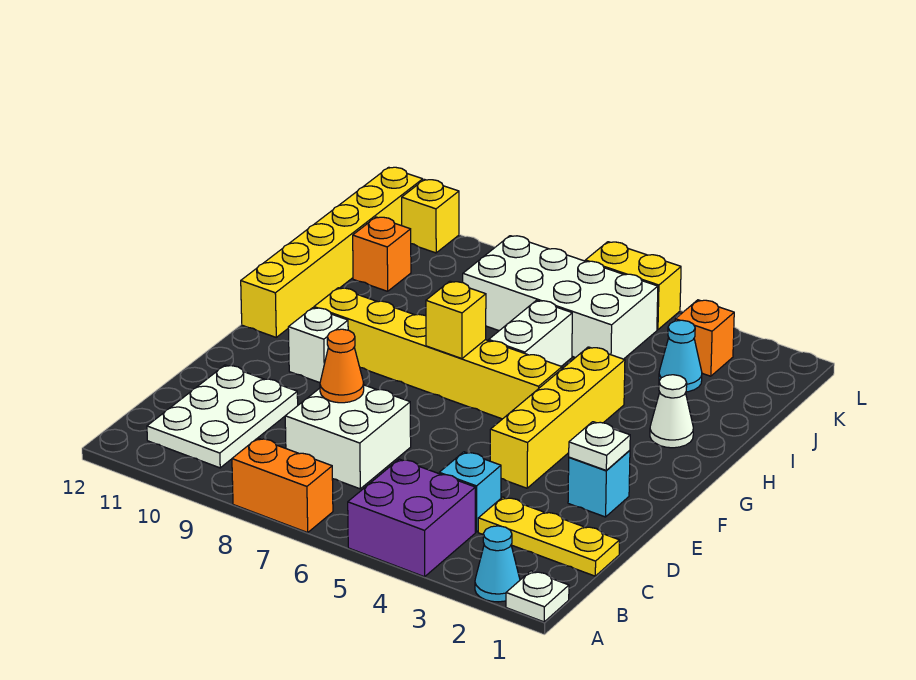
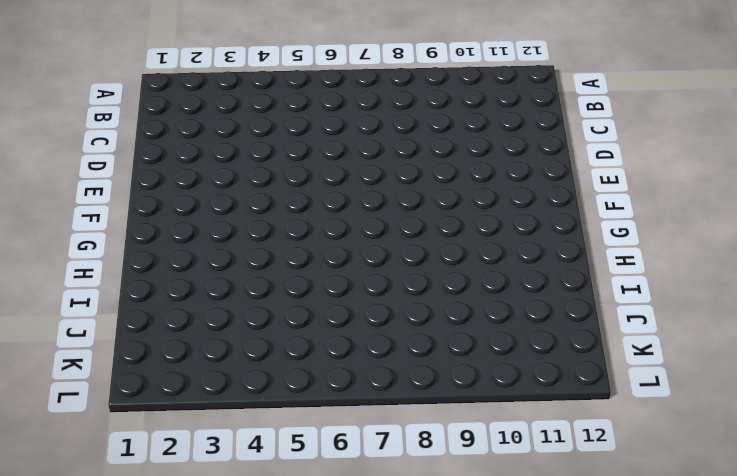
none -> white 1x1 plate [506,571,569,622]
none -> cyan 1x1 cone [475,526,520,602]
none -> purple 2x2 brick [348,459,475,577]

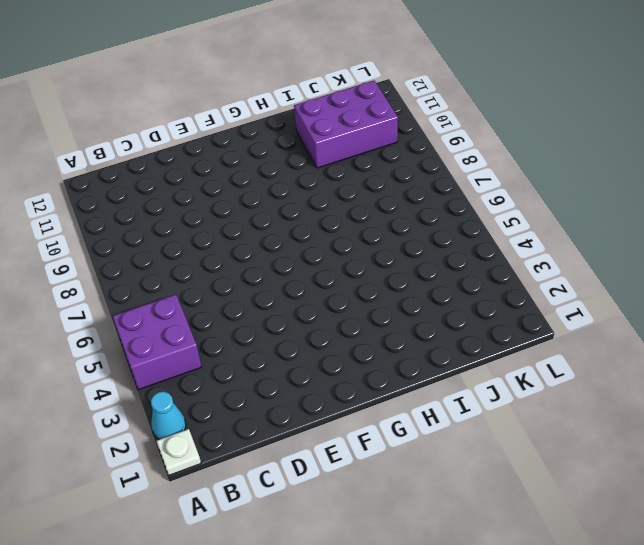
purple 2x3 brick [294,81,398,168] -> orange 1x1 brick [353,217,411,291]
none -> orange 1x2 brick [232,438,333,533]
none -> white 2x3 plate [147,365,298,468]
none -> yellow 1x3 plate [478,497,620,576]

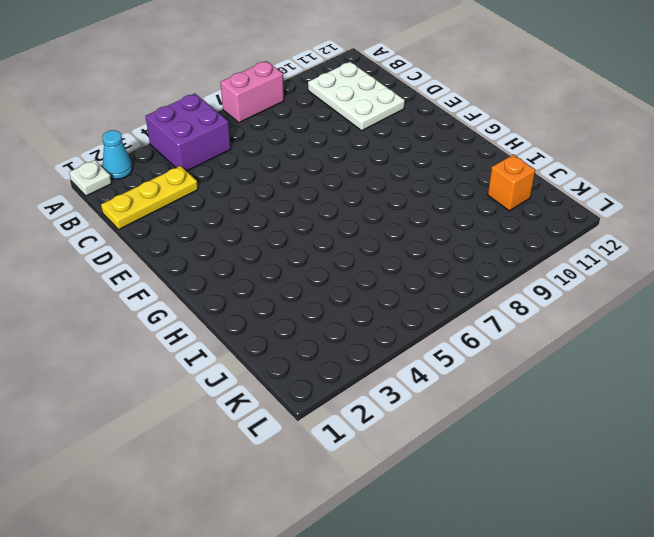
pink 1x2 brick [220,61,284,123] -> orange 1x2 brick [232,438,333,533]
none -> cyan 1x1 brick [439,452,501,532]
none -> white 2x2 brick [285,385,411,489]
none -> cyan 1x1 brick [568,450,630,517]

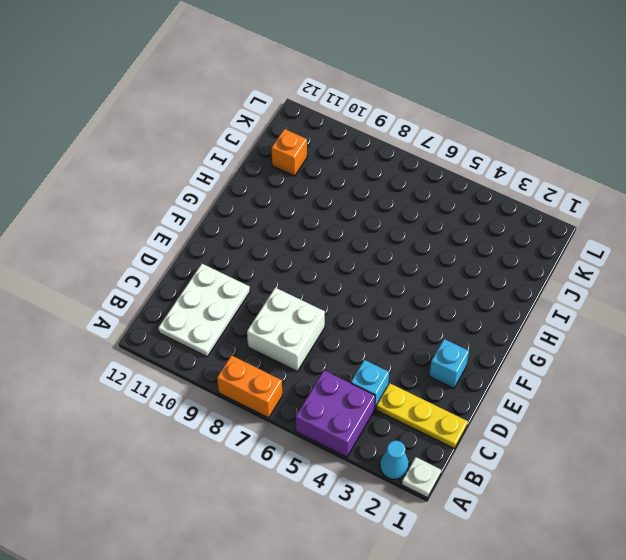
none -> yellow 1x4 brick [490,347,625,488]
none -> white 1x1 brick [288,308,348,383]
none -> yellow 1x6 brick [314,288,562,419]

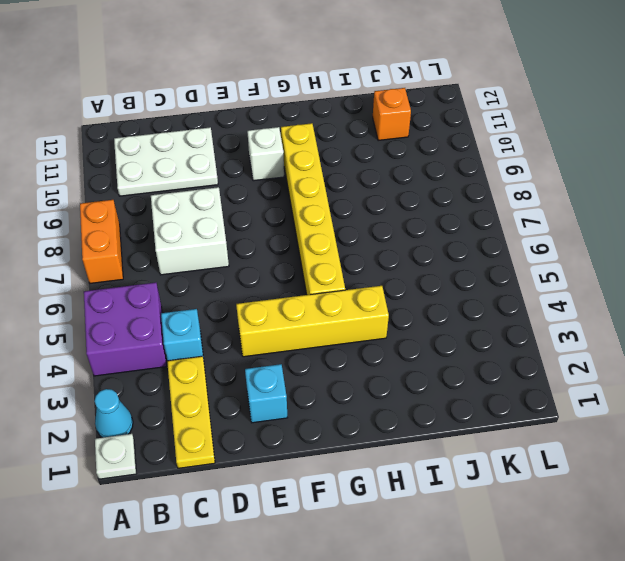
none -> yellow 1x6 brick [241,167,423,337]
none -> white 1x1 cone [650,375,693,448]
none -> white 1x2 brick [489,300,572,366]

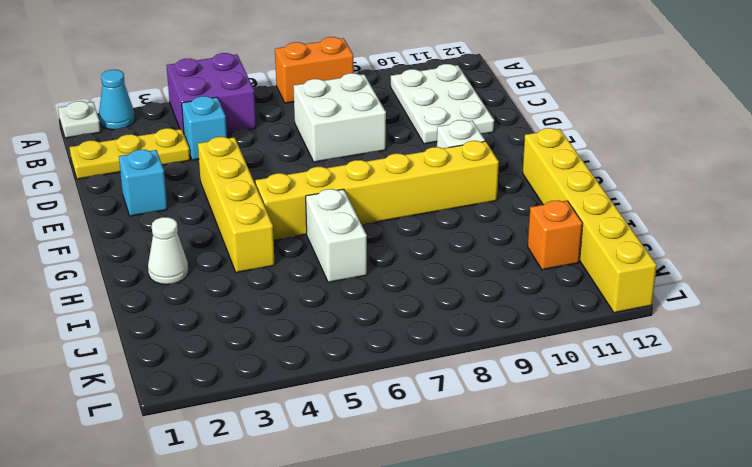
none -> cyan 1x1 cone [659,320,702,392]
none -> white 2x4 brick [463,236,658,359]
none -> orange 1x1 brick [675,300,734,376]

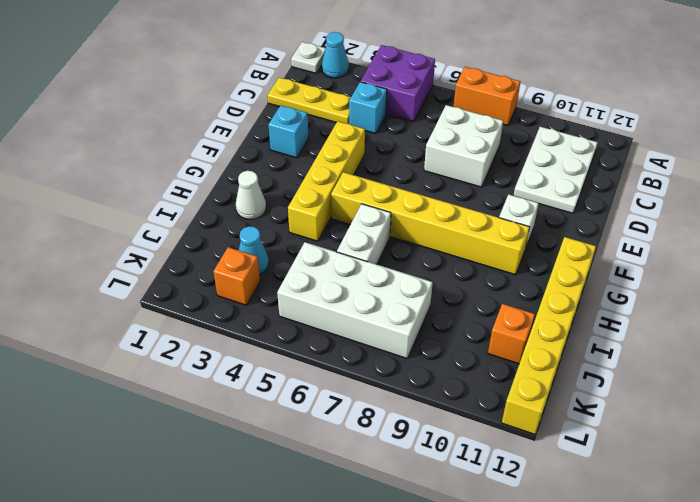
none -> yellow 1x2 brick [585,242,681,330]
none -> yellow 1x1 brick [402,180,459,253]
none -> orange 1x1 cone [320,329,364,403]

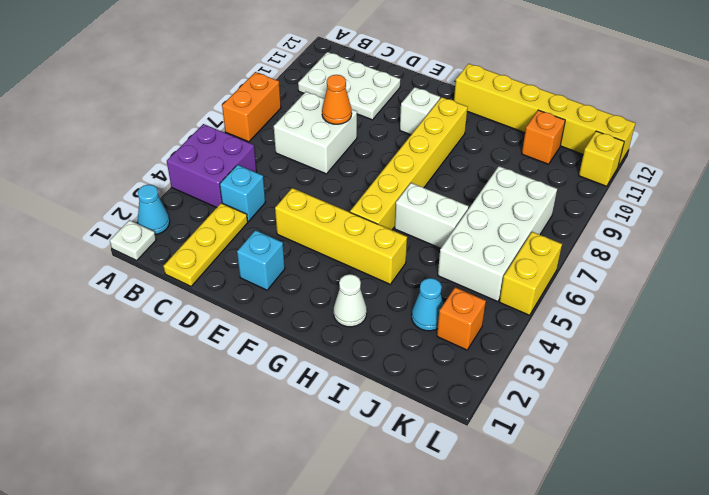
none -> white 1x1 plate [569,422,630,471]
none -> yellow 1x1 brick [426,281,486,359]

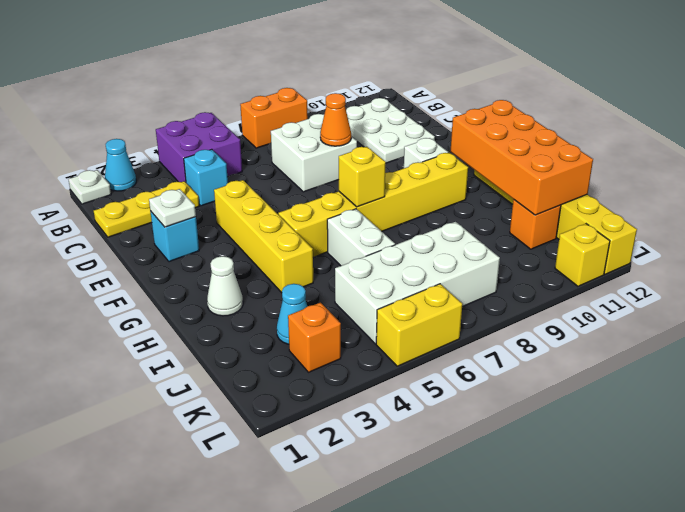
orange 2x4 brick [450,100,593,215] -> none

